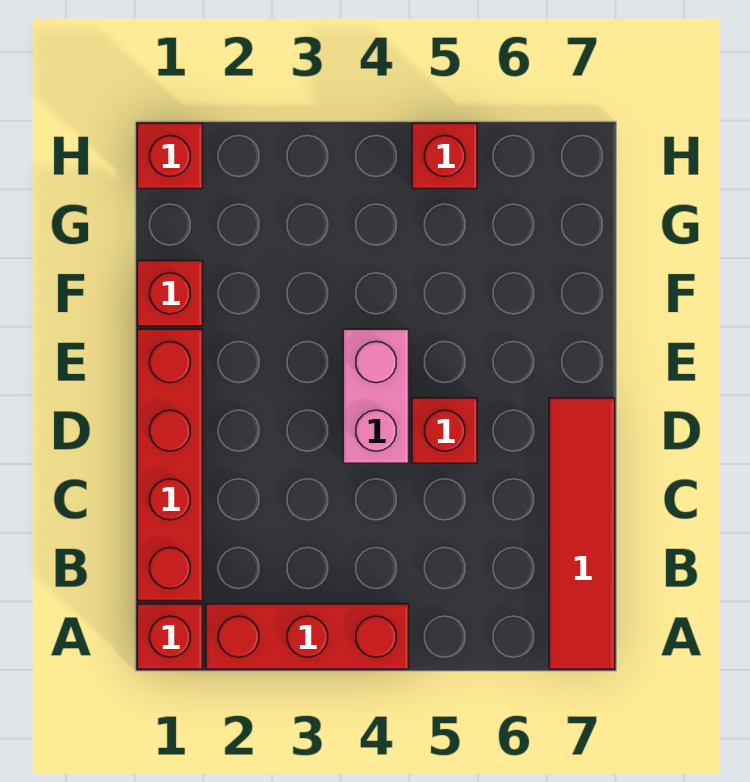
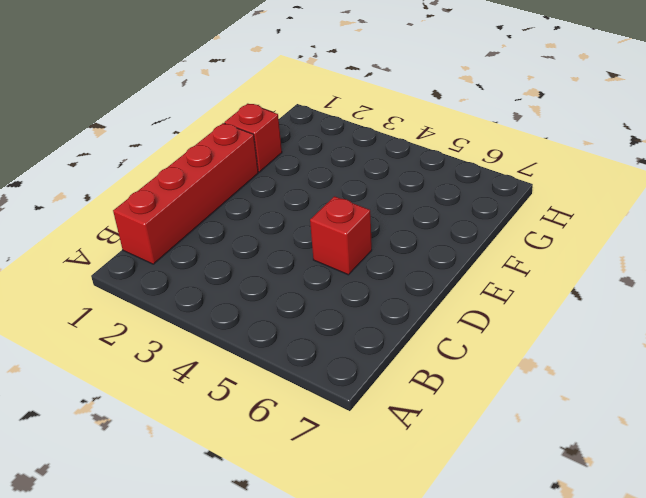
none -> red 1x1 brick [137,604,203,669]
none -> red 1x3 brick [206,604,409,669]

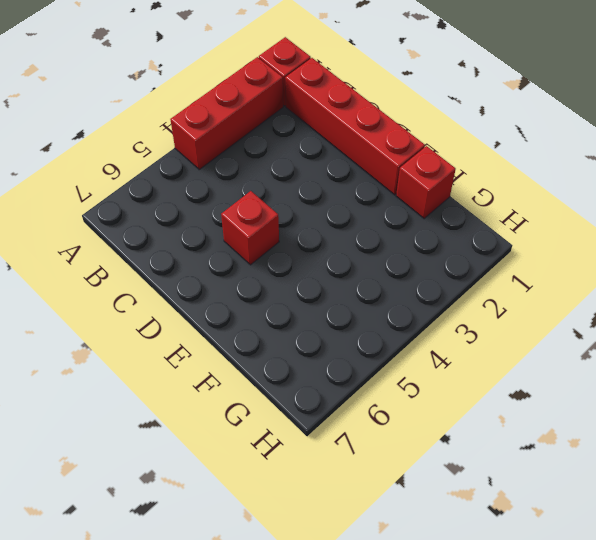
none -> red 1x4 tile [549,398,615,669]
none -> pink 1x2 brick [343,329,409,463]

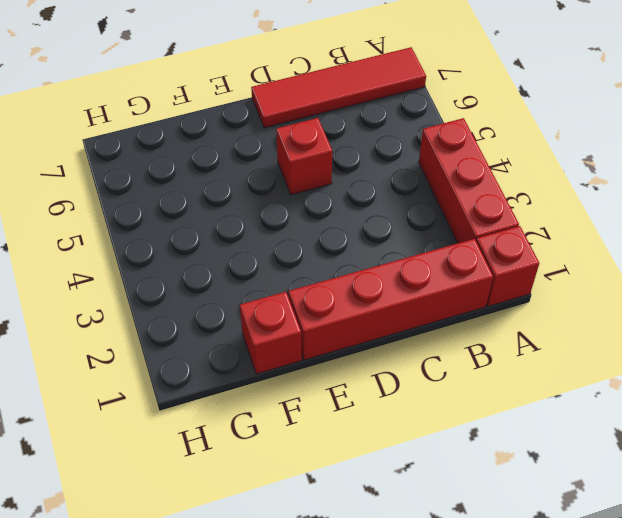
none -> pink 1x2 brick [343,329,409,463]
none -> red 1x1 brick [137,123,203,189]

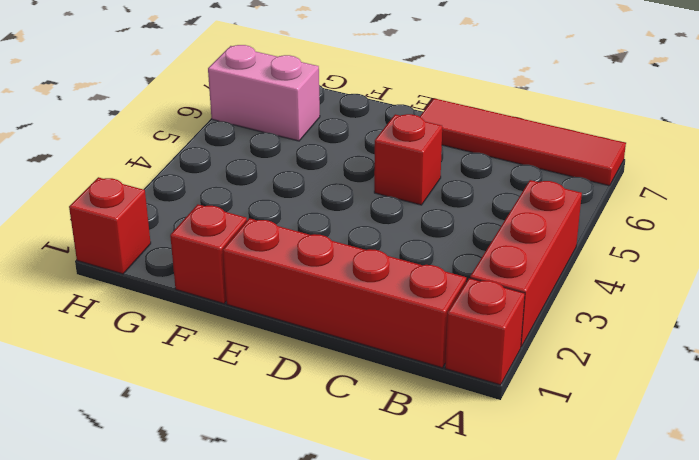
pink 1x2 brick [208,45,320,141] -> pink 1x2 brick moved to [343,329,409,463]
none -> red 1x1 brick [412,123,477,189]

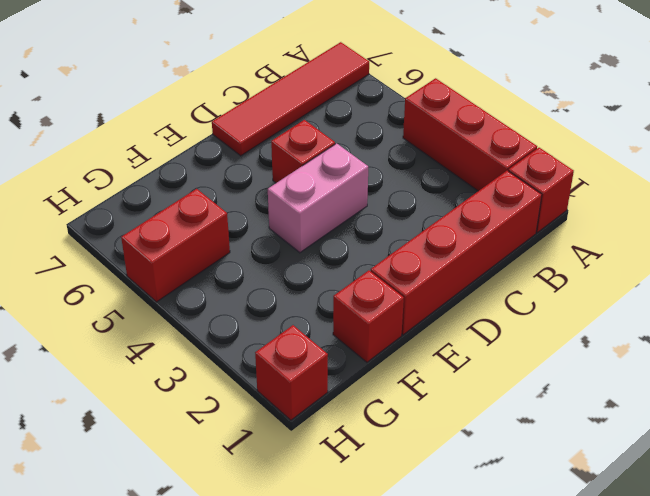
red 1x2 brick [121,189,230,302] -> red 1x1 brick [412,123,477,189]

